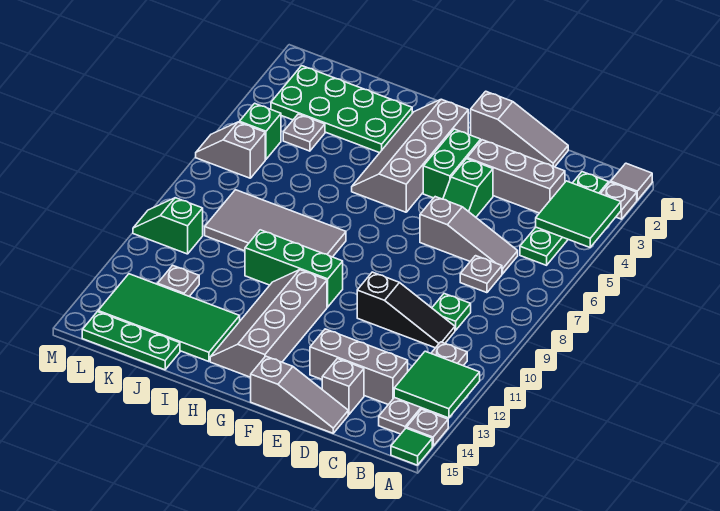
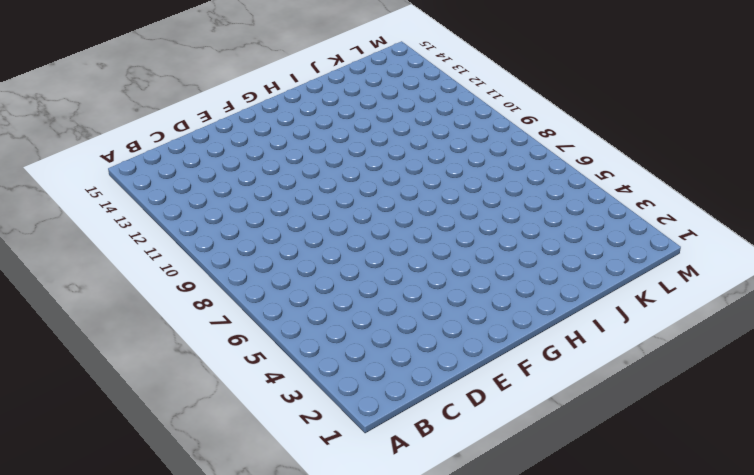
none -> grey 1x1 tile [611,163,652,200]
none -> grey 1x1 plate [600,182,637,219]
none -> grey 1x1 plate [407,409,448,446]
none -> green 1x1 tile [391,428,432,465]

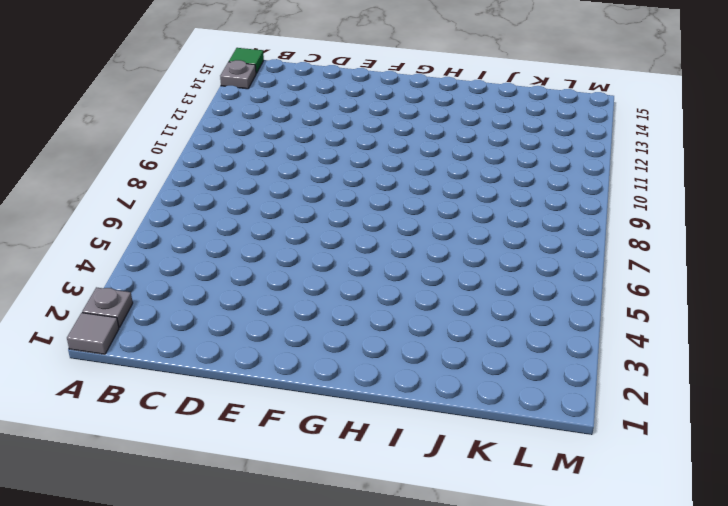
none -> green 1x4 plate [520,172,609,265]
none -> grey 1x4 plate [379,342,467,434]
none -> grey 1x3 brick [467,140,565,213]
none -> grey 1x3 slope [420,197,518,274]

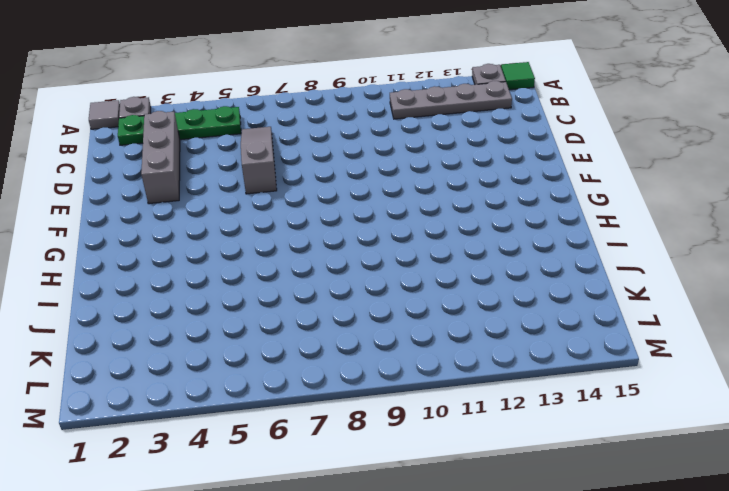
none -> grey 1x1 plate [460,256,502,293]
none -> green 1x1 plate [432,294,471,330]
none -> black 1x3 slope [357,272,455,348]
none -> grey 1x3 brick [310,329,408,405]

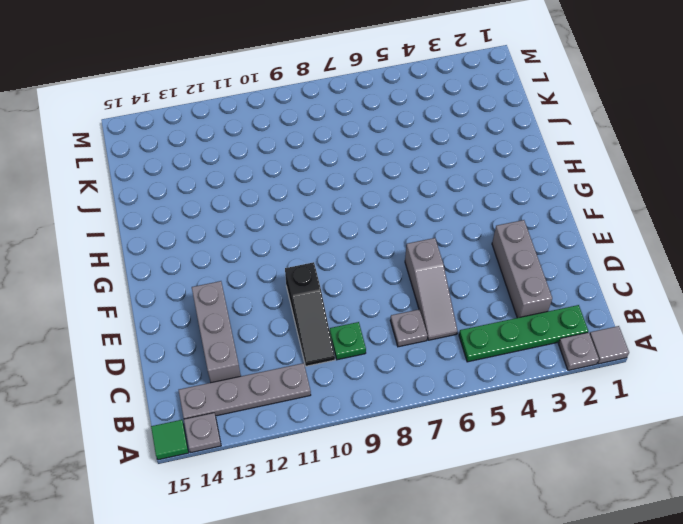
none -> grey 1x3 slope [471,91,568,167]
none -> grey 1x1 brick [322,359,364,414]
none -> grey 1x3 slope [251,356,348,433]
none -> green 1x2 slope [443,159,493,217]

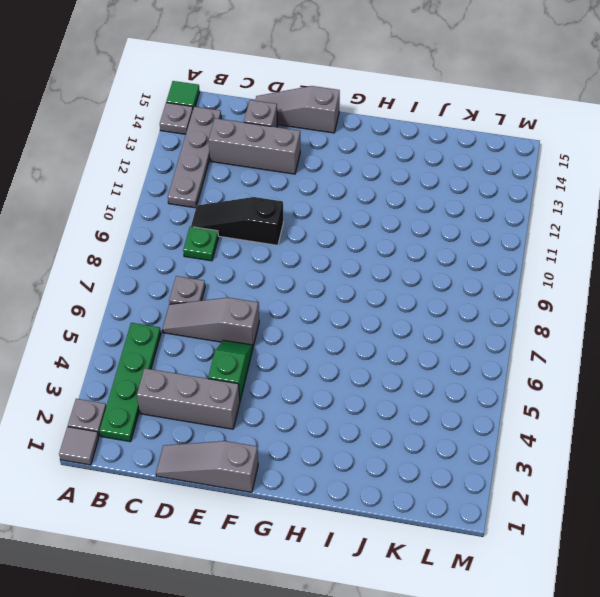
none -> green 1x2 brick [423,129,481,199]
none -> grey 2x4 slope [352,99,468,212]
none -> green 1x3 brick [245,230,343,307]
none -> grey 2x4 slope [210,270,327,377]

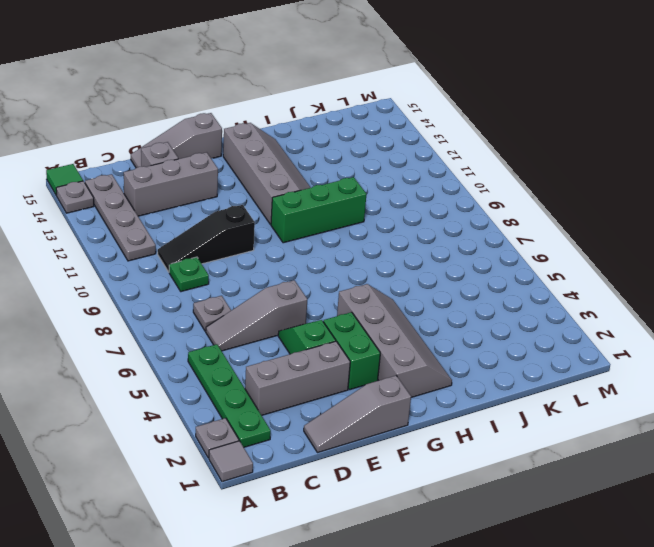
none -> grey 2x4 tile [205,190,346,257]
none -> green 2x4 plate [271,66,412,153]
none -> green 2x4 tile [98,274,240,362]
none -> green 1x3 plate [82,312,180,370]

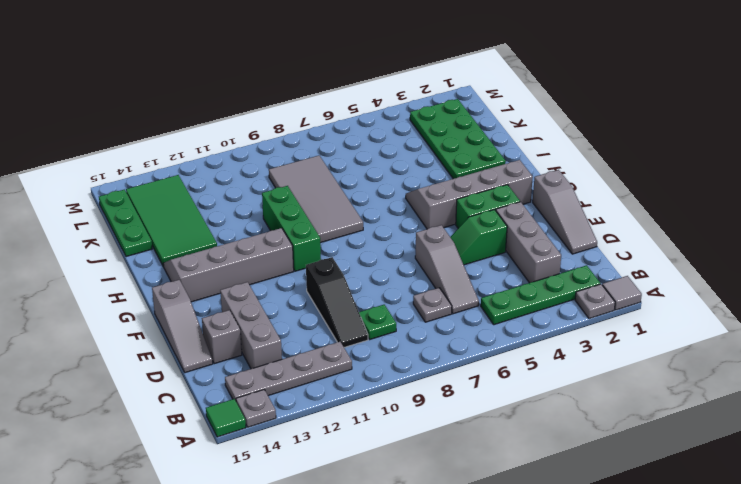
none -> grey 1x1 plate [283,114,325,151]
none -> grey 1x1 plate [158,265,199,296]
none -> green 1x1 brick [239,103,281,159]
none -> grey 1x2 slope [196,122,265,178]

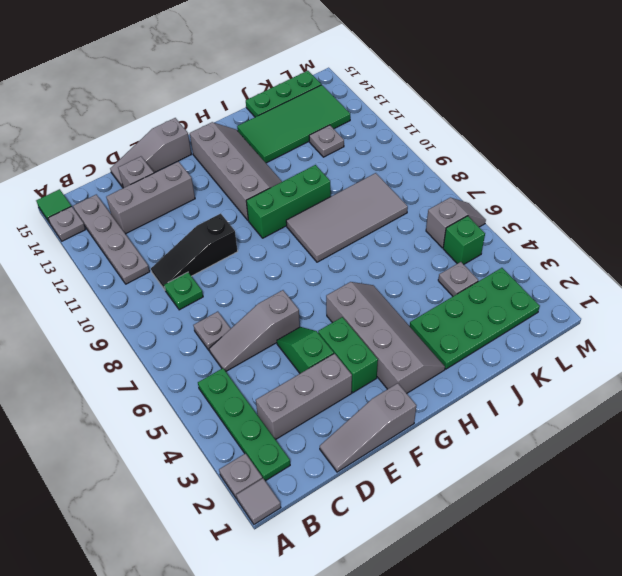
none -> green 1x2 slope [133,198,203,254]
none -> green 2x2 tile [536,181,621,247]
none -> green 2x2 tile [394,351,480,418]

